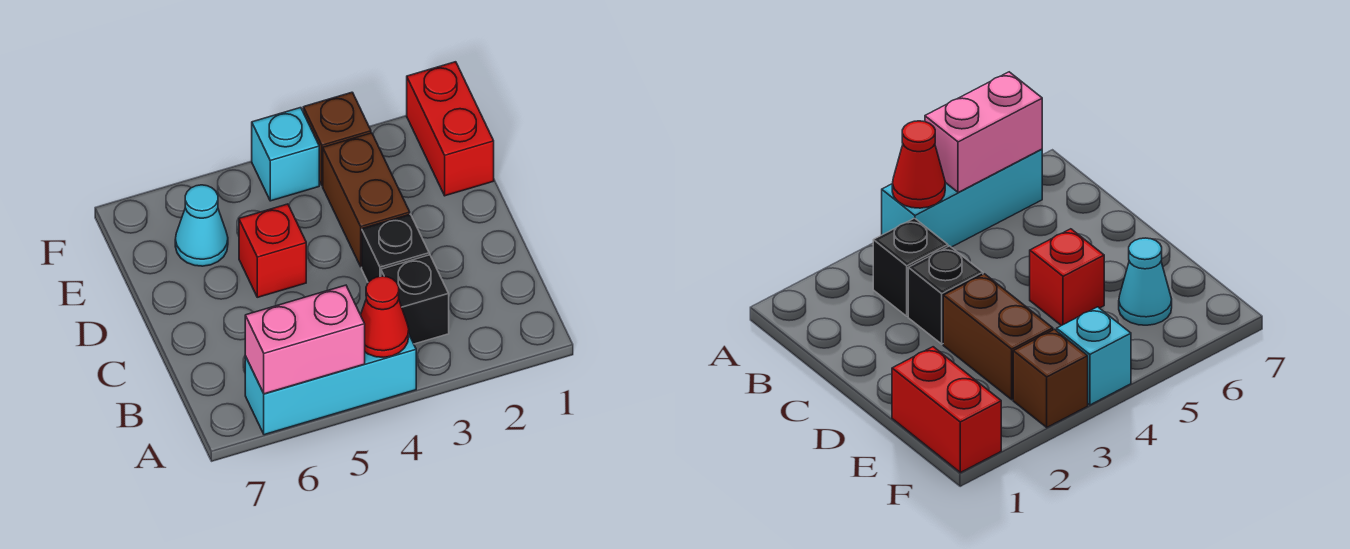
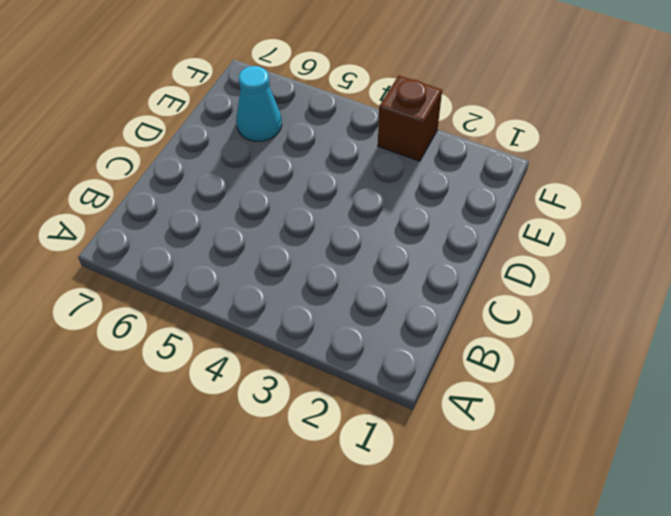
none -> cyan 1x3 brick [245,335,416,435]
none -> black 1x1 brick [381,255,449,344]

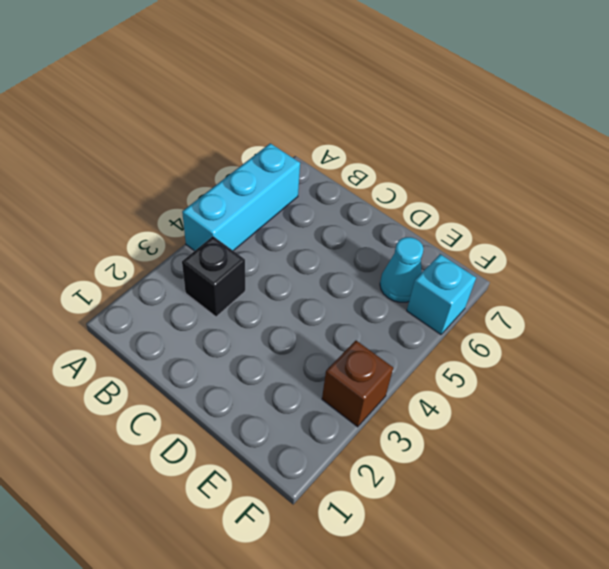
cyan 1x1 brick [407,254,476,335] -> cyan 1x1 brick moved to [252,108,319,201]
none -> black 1x1 brick [362,214,429,282]
none -> brown 1x2 brick [323,133,410,267]

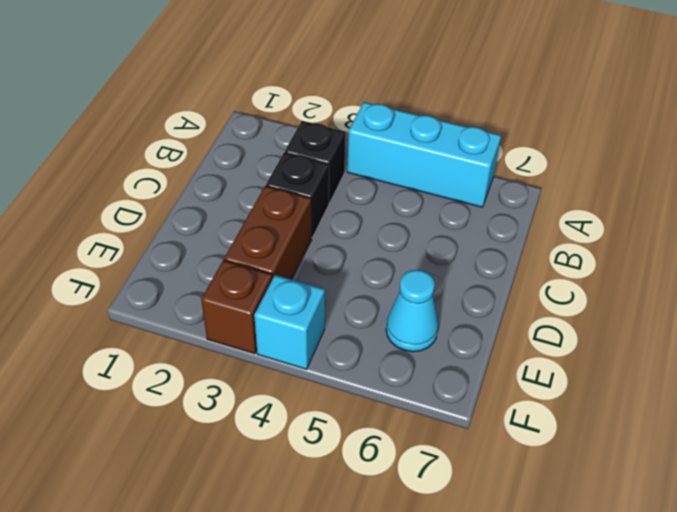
none -> red 1x1 brick [239,204,306,297]
none -> red 1x2 brick [407,62,494,196]

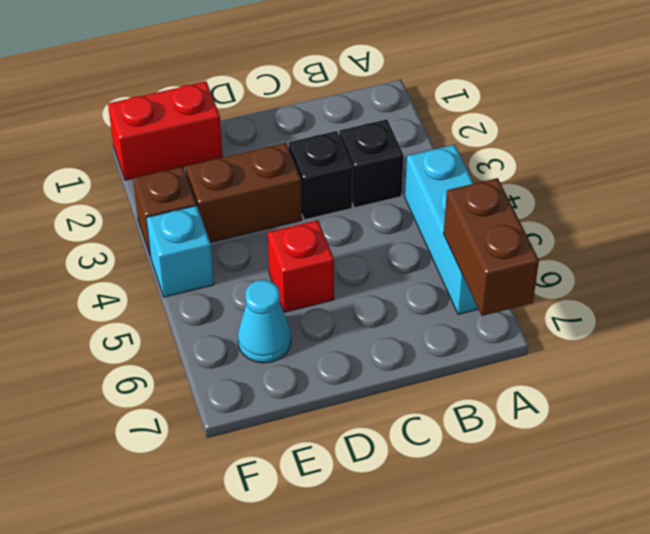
brown 1x2 brick [444,178,539,316] -> pink 1x2 brick [245,285,365,394]
none -> red 1x1 cone [361,276,409,357]

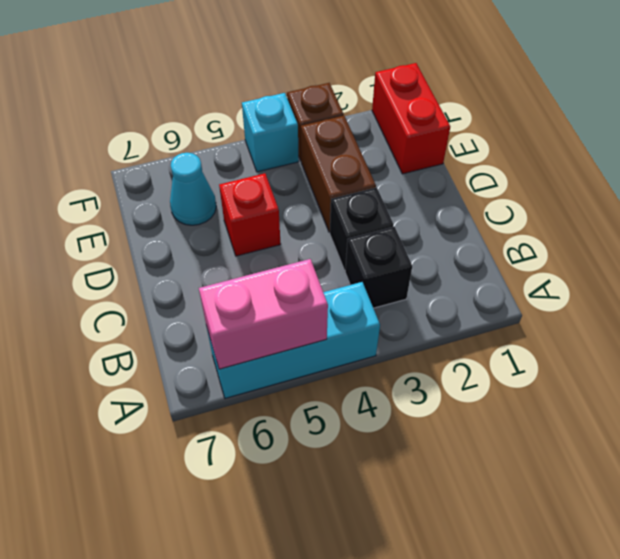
none -> red 1x1 cone [361,276,409,357]

